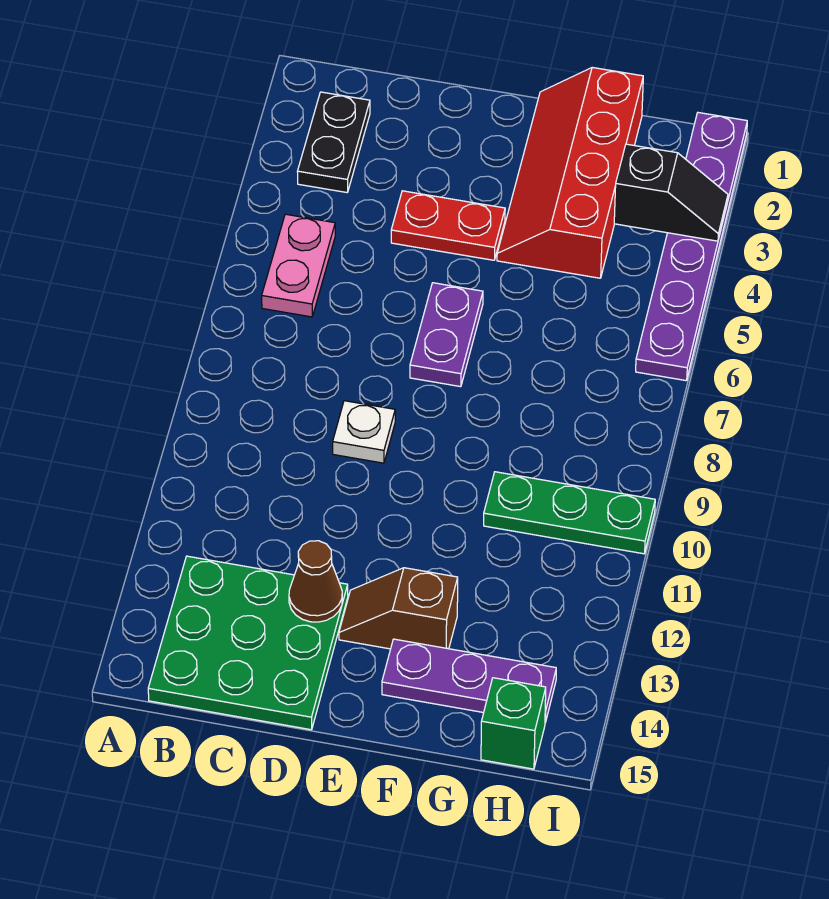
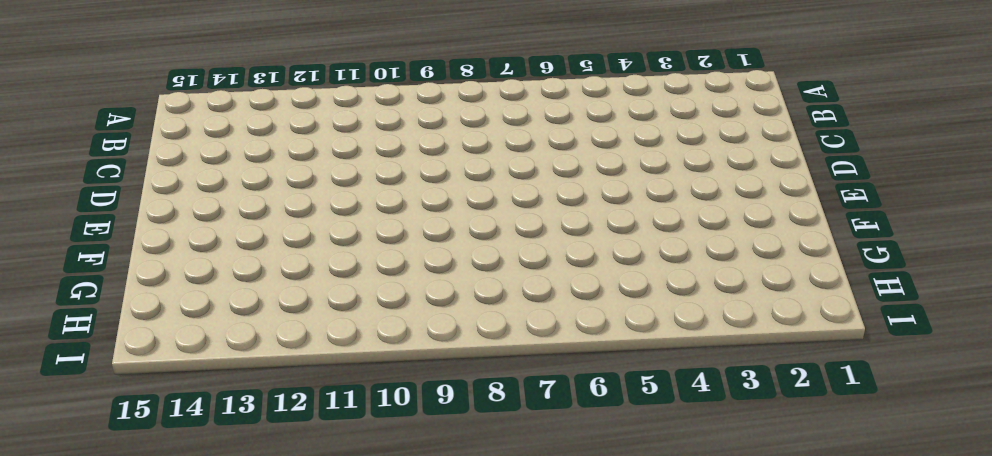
none -> black 1x2 plate [297,92,370,192]
none -> pink 1x2 plate [262,214,335,317]
none -> green 3x3 plate [148,556,348,730]

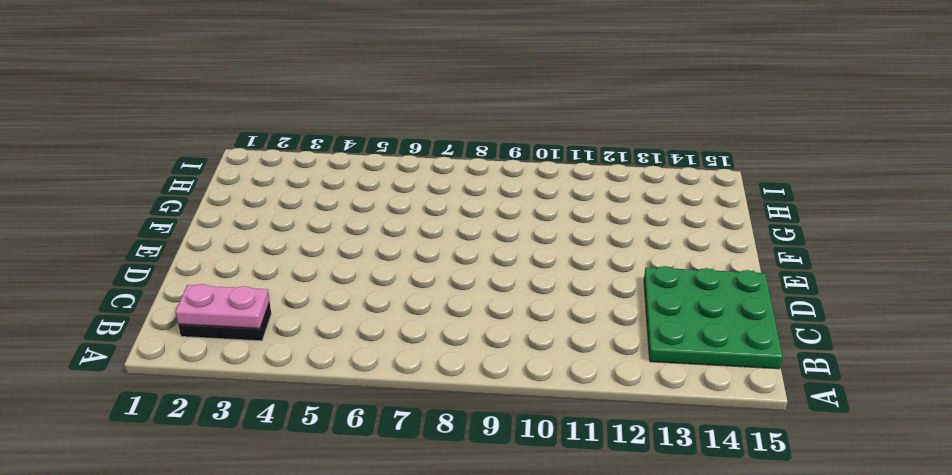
pink 1x2 plate [175,284,269,328] -> pink 1x2 plate moved to [262,214,335,317]
none -> red 1x2 plate [391,191,505,260]
none -> white 1x1 plate [333,401,395,463]
none -> purple 1x2 plate [410,283,483,387]

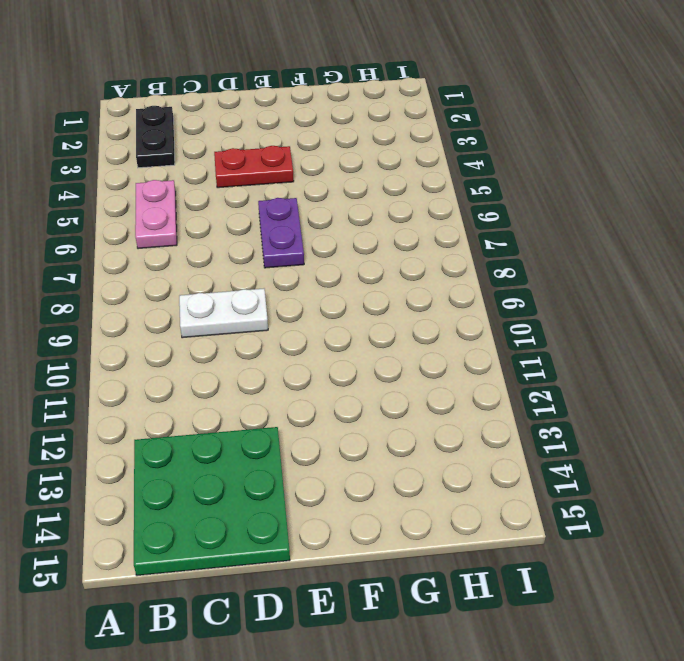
white 1x2 plate [179,289,268,338] -> white 1x1 plate [333,401,395,463]
none -> brown 1x2 slope [339,568,458,649]
none -> red 2x4 slope [497,67,643,278]
none -> purple 1x3 plate [382,639,556,723]

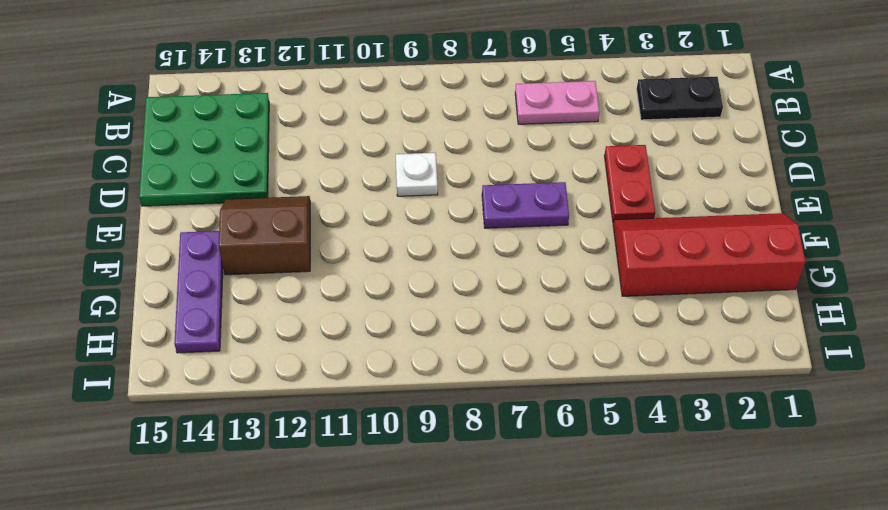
brown 2x2 slope [219,196,310,275] -> brown 1x2 slope [339,568,458,649]
none -> green 1x3 plate [484,472,655,554]
none -> green 1x1 brick [481,678,546,769]
none -> purple 1x6 plate [636,113,747,381]

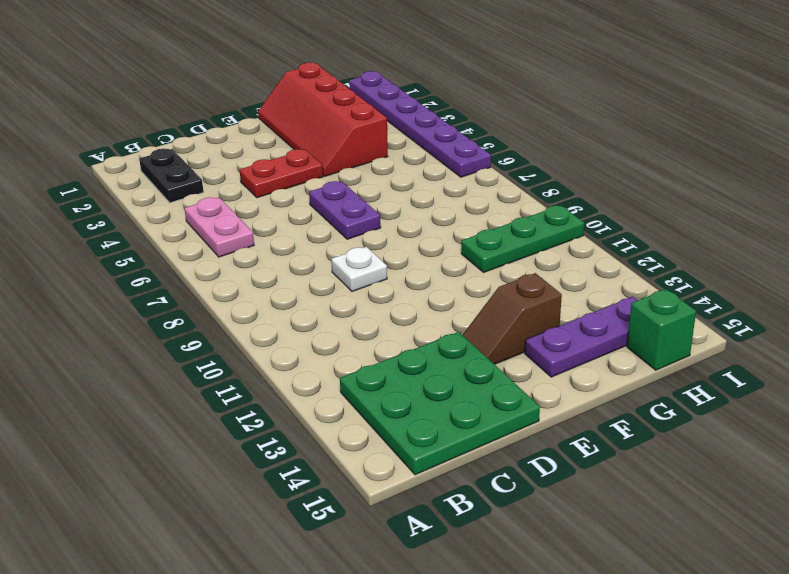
none -> brown 1x1 cone [289,541,342,622]
none -> black 1x2 slope [614,144,728,241]

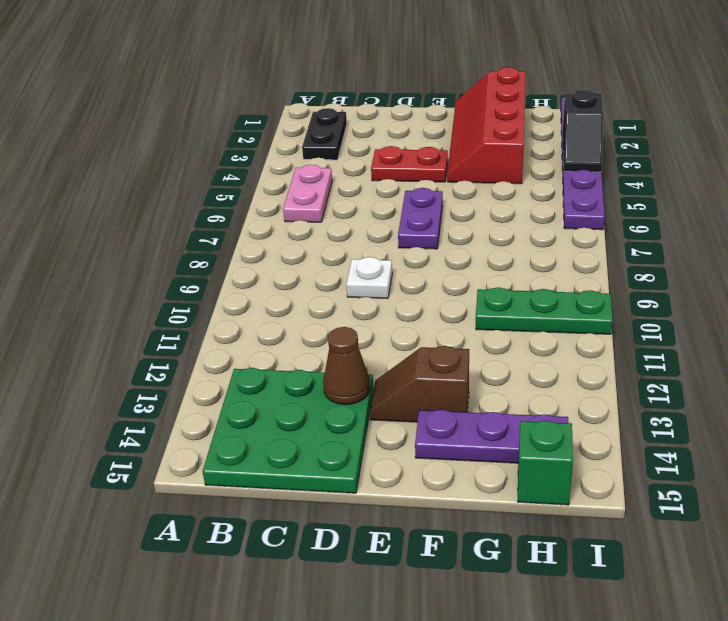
black 1x2 slope [563,90,603,172] -> black 1x2 slope turned to [614,144,728,241]

